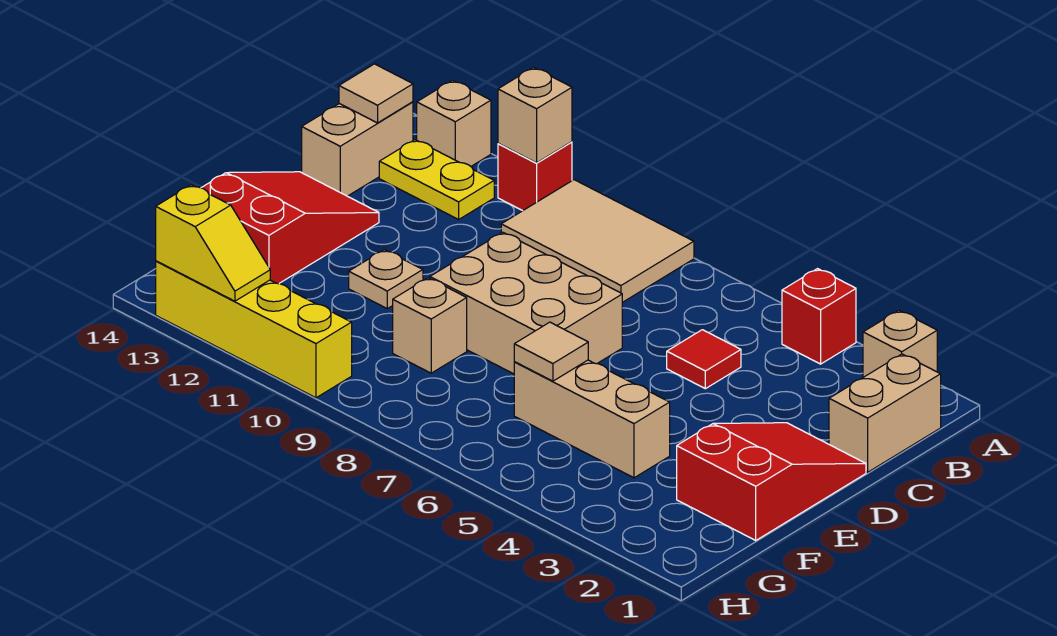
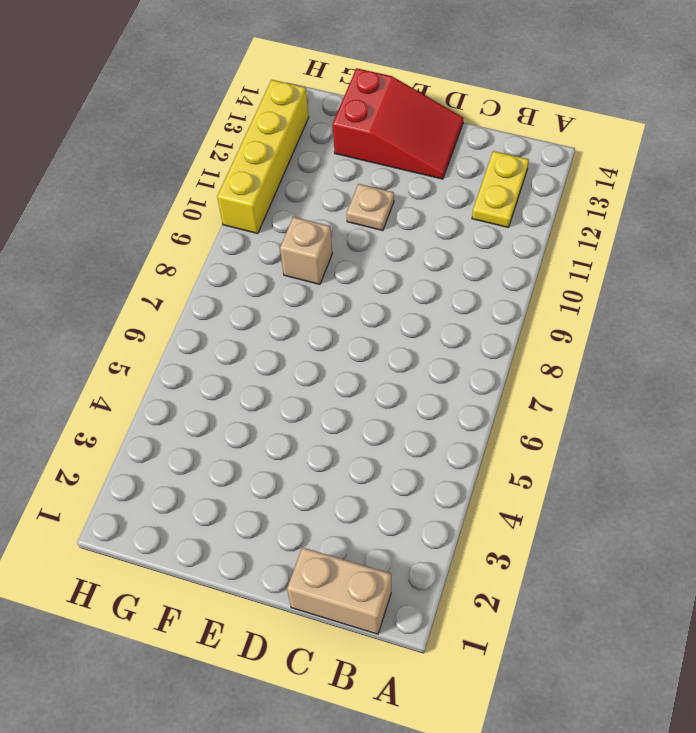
none -> tan 1x1 brick [863,310,937,377]
none -> red 1x1 brick [782,269,856,364]
none -> tan 2x3 tile [501,180,694,302]

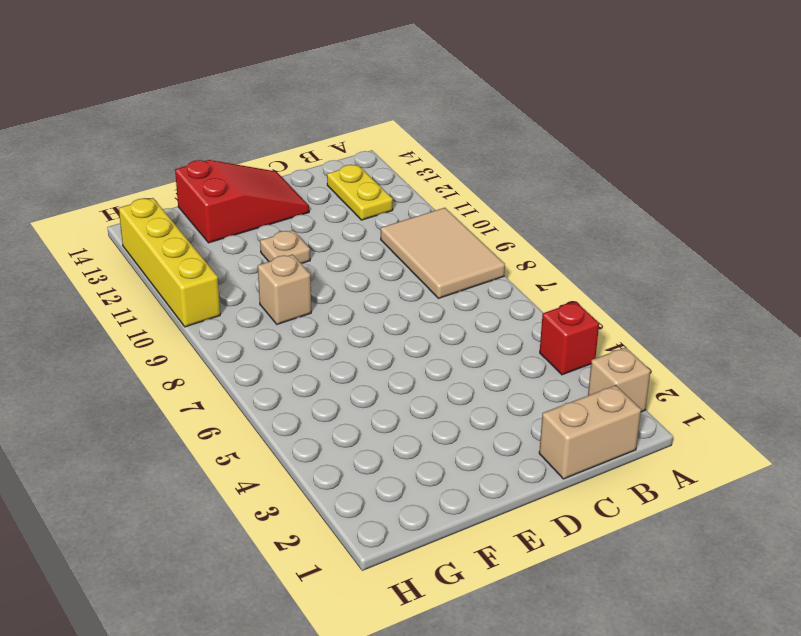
none -> red 1x1 brick [498,142,572,211]
none -> tan 1x1 brick [417,80,491,166]
none -> tan 1x2 brick [302,102,413,196]

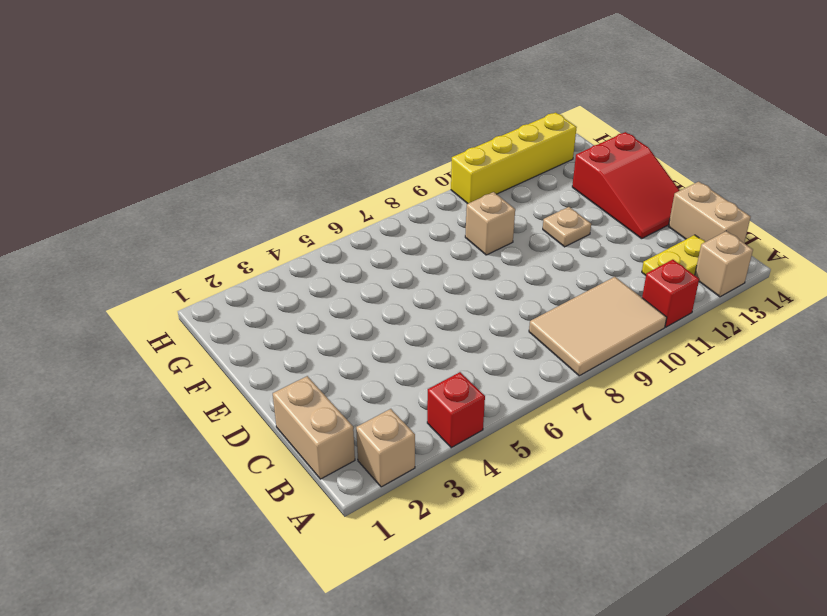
none -> red 1x1 tile [667,330,741,389]
none -> red 2x3 slope [677,423,866,540]
none -> tan 2x3 brick [430,232,622,374]

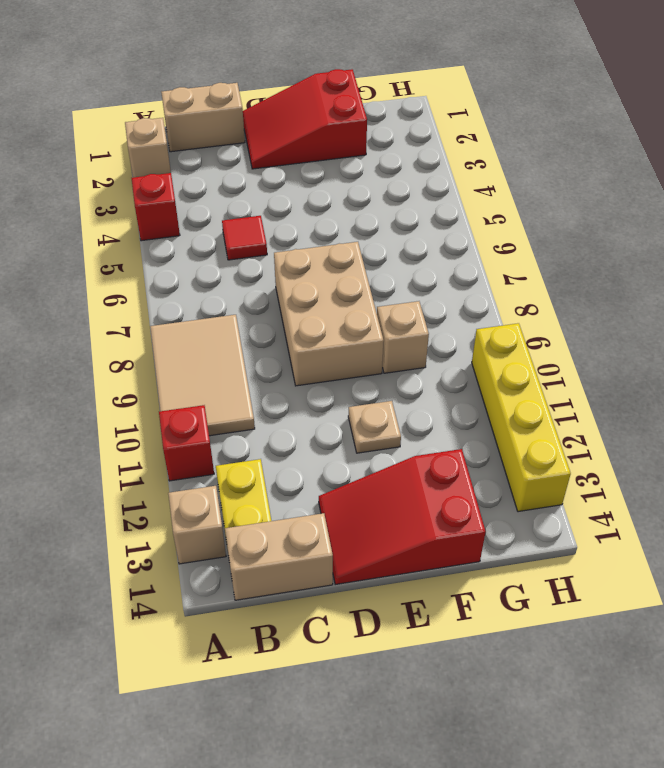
none -> tan 1x3 brick [514,360,670,478]
none -> tan 1x1 brick [498,67,572,163]
none -> tan 1x1 tile [339,64,413,123]

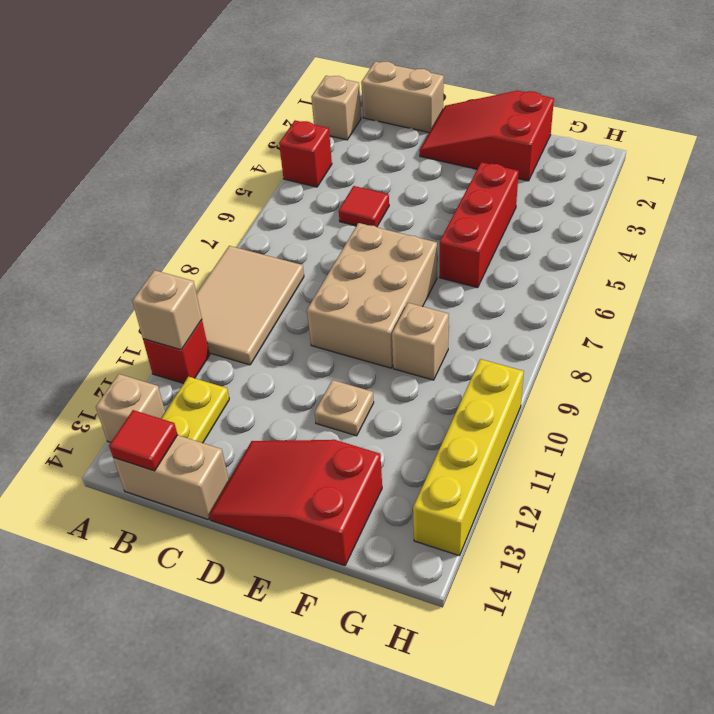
red 1x1 tile [109,410,178,471] -> tan 1x1 tile [339,64,413,123]
red 1x3 brick [440,162,519,288] -> tan 1x3 brick [514,360,670,478]
none -> tan 1x1 tile [514,322,588,381]
none -> yellow 1x2 slope [156,185,270,301]

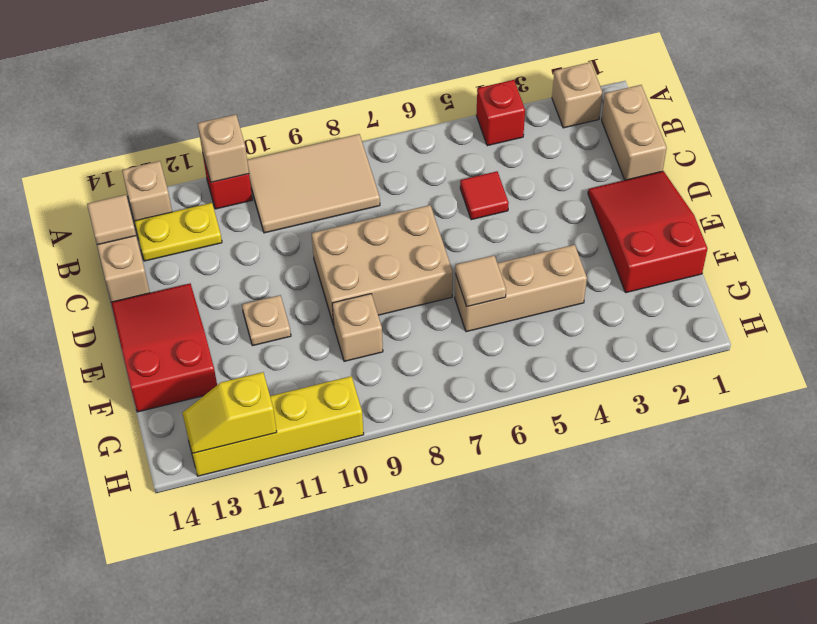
yellow 1x2 slope [183,372,277,453] -> yellow 1x2 slope turned to [156,185,270,301]

